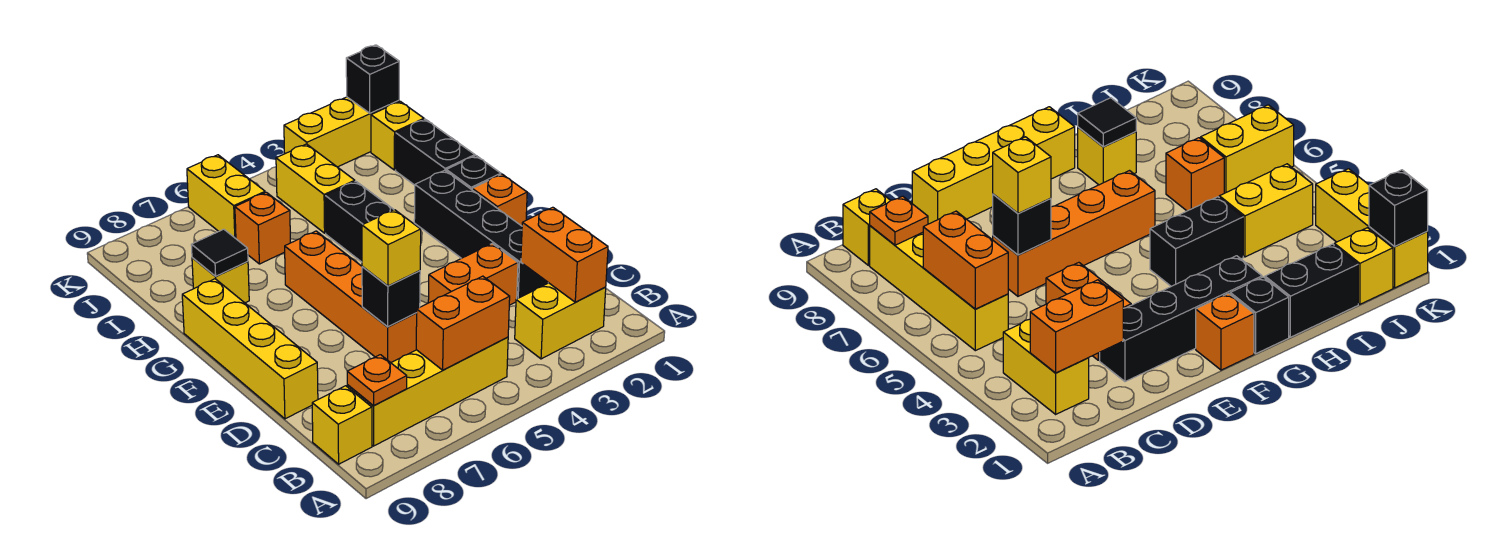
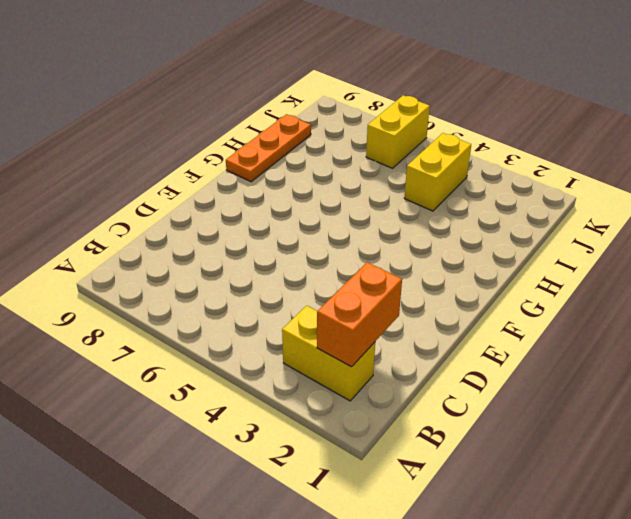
orange 1x3 plate [226,114,311,182] -> yellow 1x4 brick [182,279,318,419]
none -> yellow 1x4 brick [347,337,508,446]
none -> yellow 1x1 brick [312,386,372,464]
none -> black 1x4 brick [414,170,548,299]

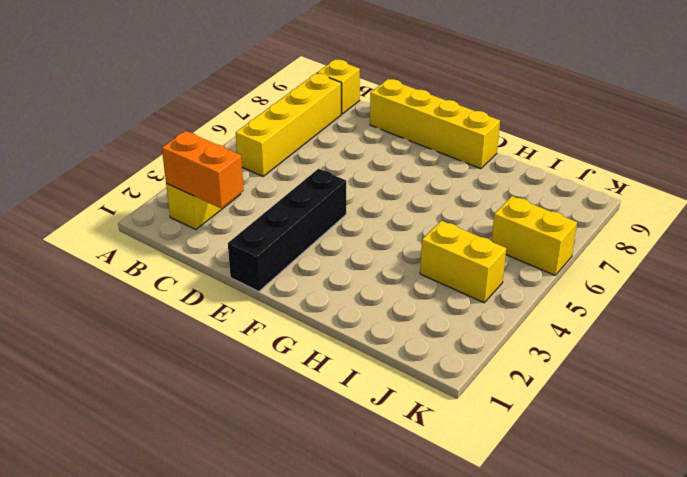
black 1x4 brick [228,169,346,292] -> black 1x4 brick turned to [414,170,548,299]
none -> orange 1x2 brick [428,244,518,305]
none -> orange 1x4 brick [285,231,417,363]
none -> orange 1x1 brick [472,174,527,226]

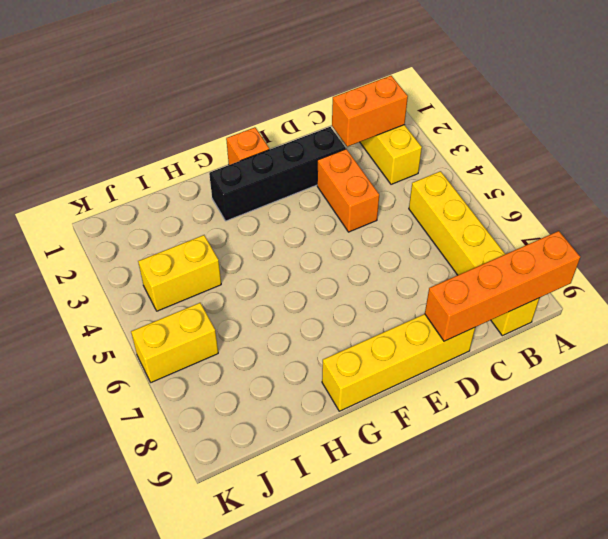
orange 1x4 brick [425,231,580,341] -> orange 1x4 brick moved to [285,231,417,363]
none -> black 1x1 brick [446,156,501,190]
none -> black 1x2 brick [325,181,394,262]
none -> black 1x2 brick [396,119,475,185]

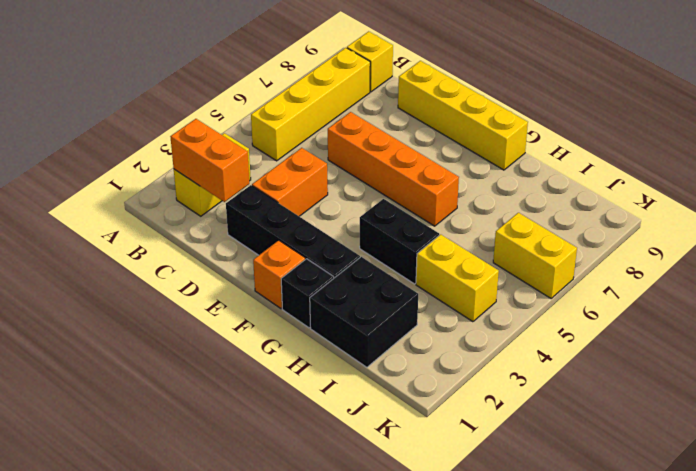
black 2x2 brick [310,257,418,367] -> black 1x2 brick [396,119,475,185]
none -> yellow 1x1 brick [192,258,249,303]
none -> orange 1x1 brick [235,192,291,264]
none -> yellow 1x1 brick [371,101,424,170]

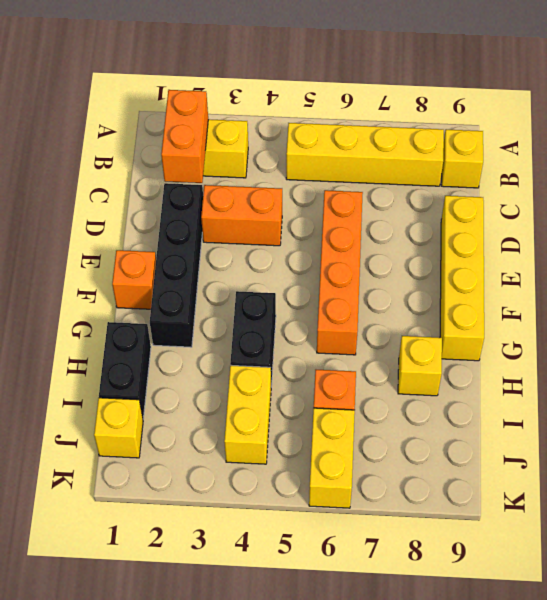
none -> black 1x1 brick [446,156,501,190]
none -> yellow 1x3 brick [284,97,399,167]
none -> orange 1x2 brick [416,276,510,370]

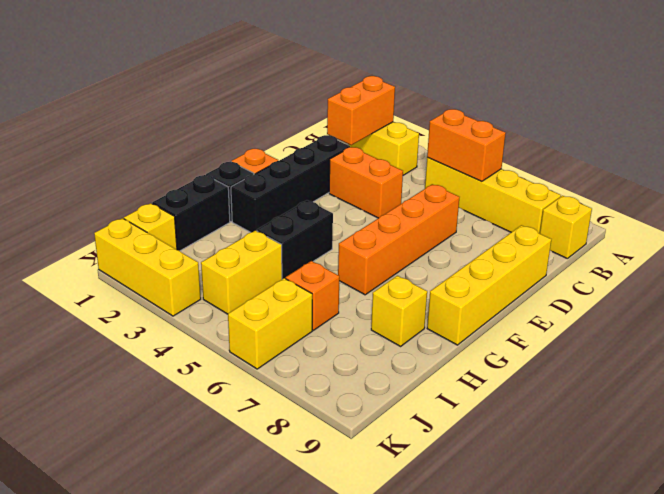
none -> orange 1x1 plate [347,355,407,406]
none -> black 1x1 brick [362,267,420,327]
none -> black 1x1 tile [191,229,248,276]

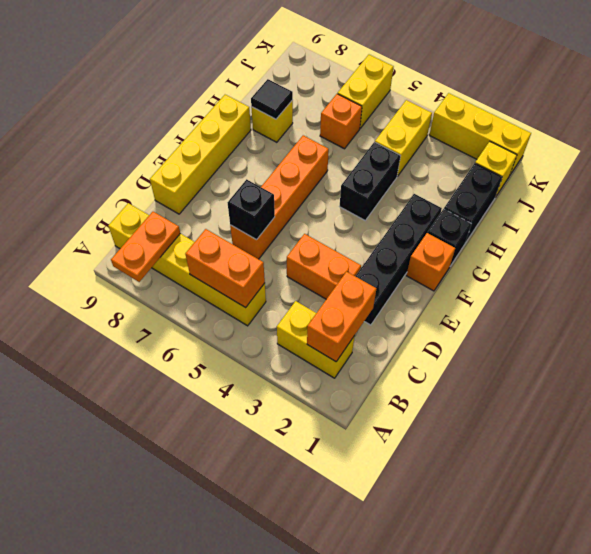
orange 1x2 plate [111,212,180,282] -> orange 1x1 plate [347,355,407,406]
none -> black 1x1 brick [346,45,399,113]
none -> yellow 1x1 brick [362,210,421,286]

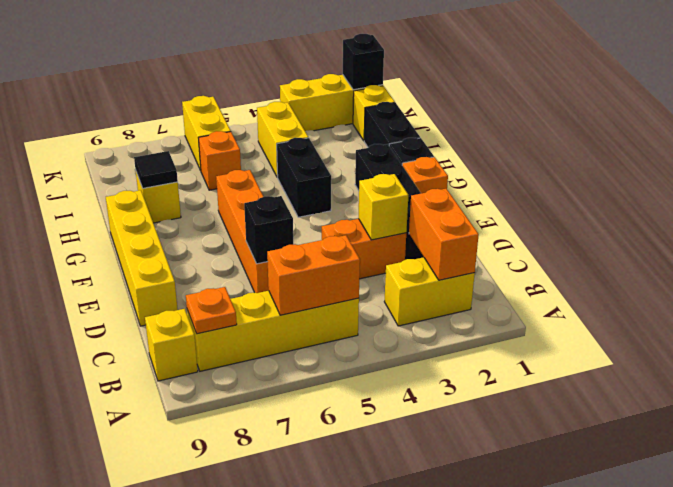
yellow 1x1 brick [358,174,408,240] -> yellow 1x1 brick moved to [362,210,421,286]

